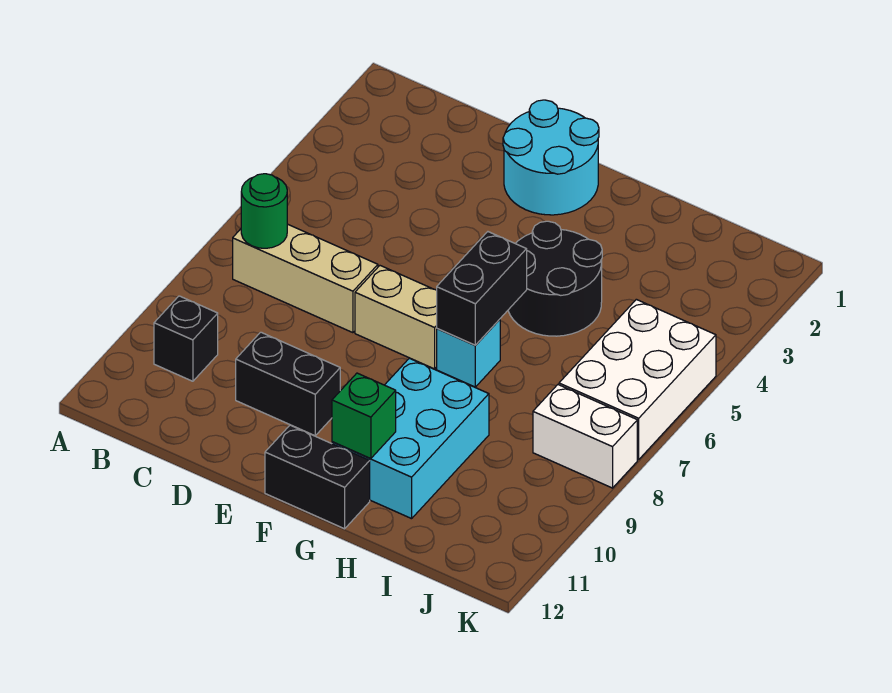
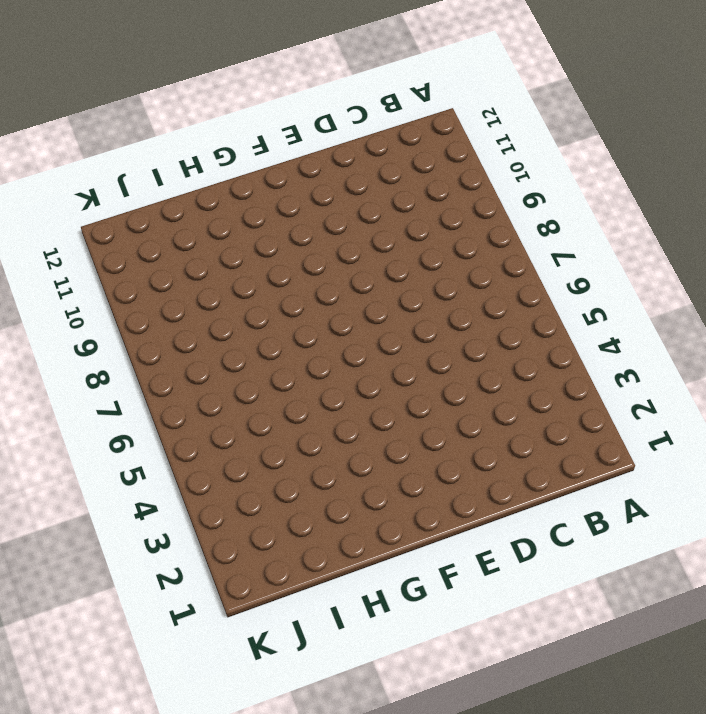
none -> tan 1x3 brick [233,224,378,333]
none -> black 1x1 brick [154,296,218,381]
none -> black 1x2 brick [236,332,340,436]

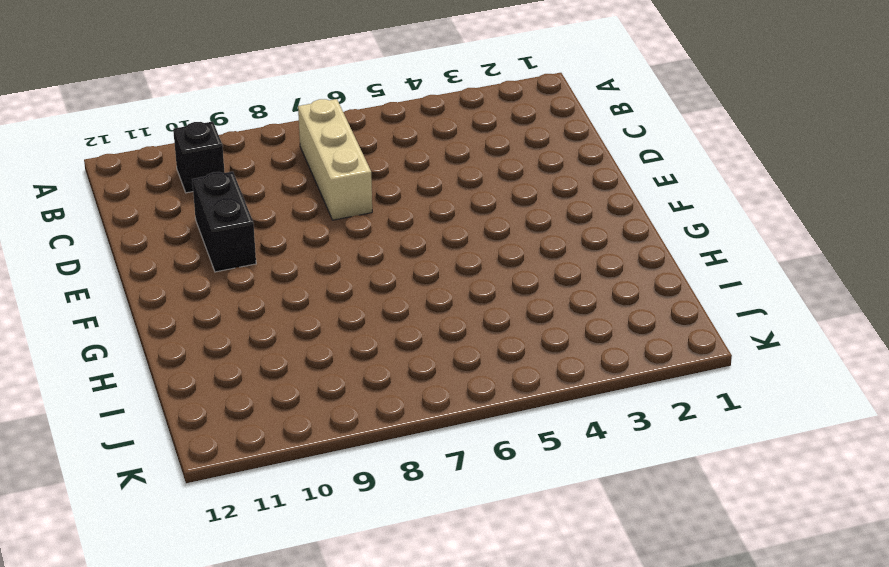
none -> cyan 2x2 round brick [503,100,599,215]
none -> tan 1x2 brick [355,266,437,369]
none -> black 1x2 brick [265,425,370,529]

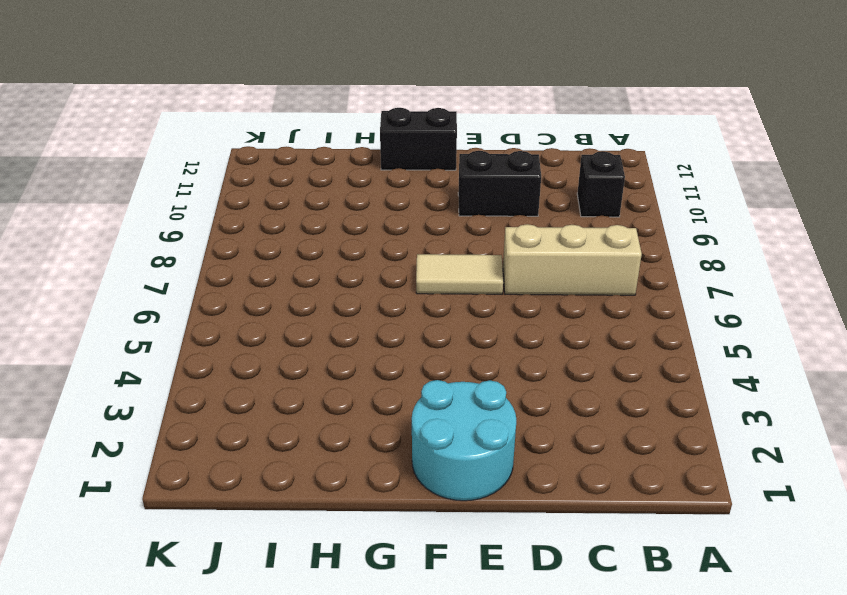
tan 1x2 tile [416,254,503,294] -> tan 1x2 brick [355,266,437,369]
none -> black 2x2 round brick [508,221,602,336]
none -> cyan 1x1 brick [437,319,500,387]
none -> cyan 2x3 brick [332,358,489,519]

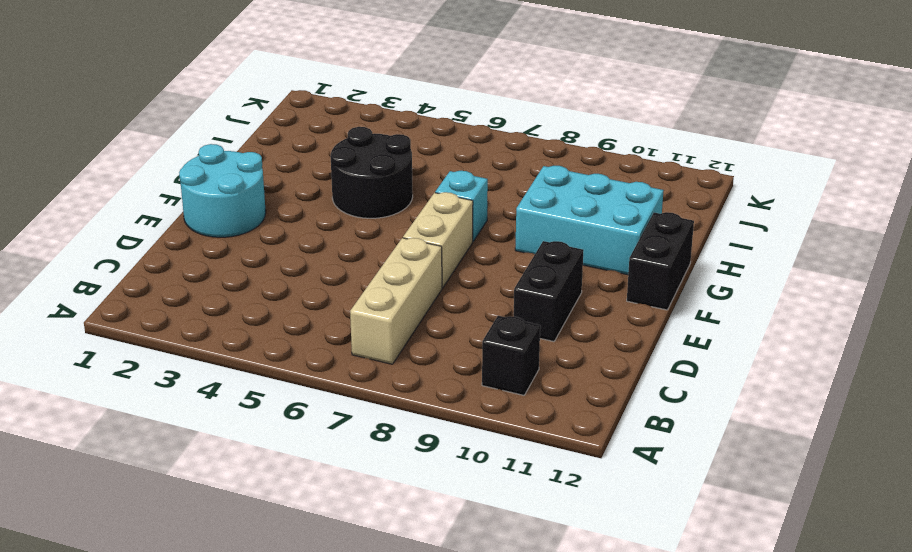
none -> white 2x3 brick [559,299,716,460]
none -> white 1x2 brick [533,385,637,488]
none -> green 1x1 round brick [241,174,287,248]

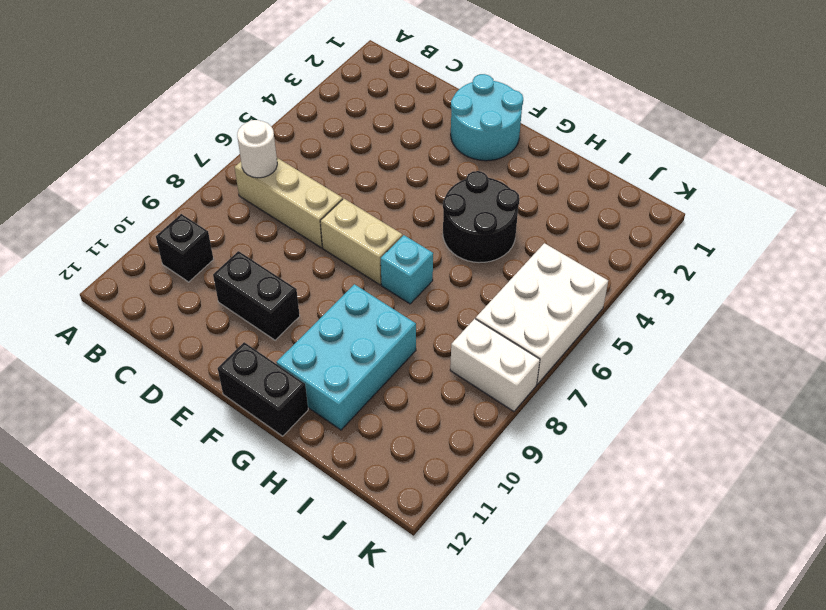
white 1x1 round brick [237,120,277,178] -> green 1x1 round brick [241,174,287,248]
none -> black 1x2 brick [437,232,527,345]
none -> green 1x1 brick [332,373,396,459]

